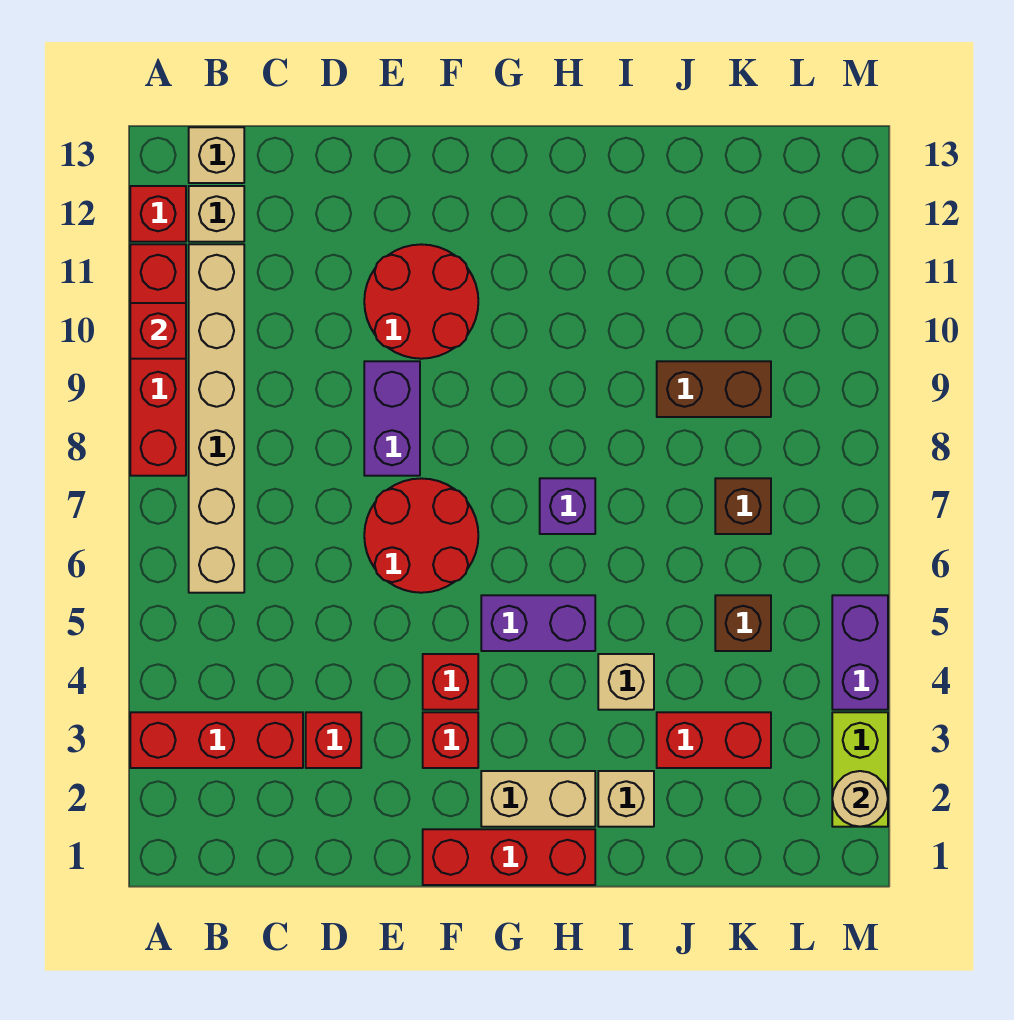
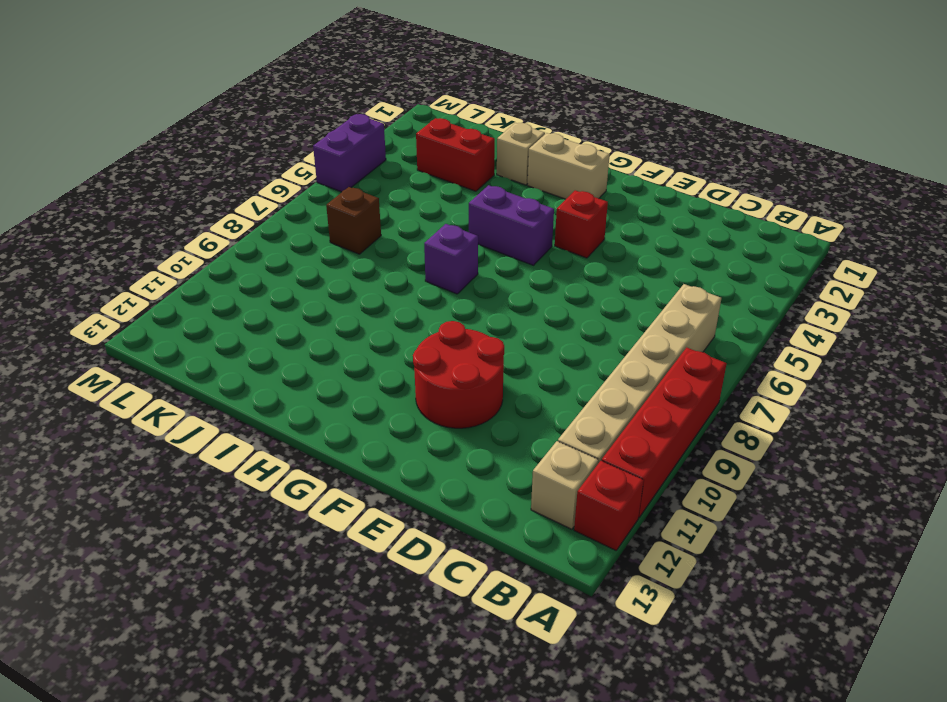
none -> red 1x3 brick [130,712,303,768]
none -> tan 1x1 brick [189,127,244,183]
none -> red 1x1 brick [306,712,361,768]

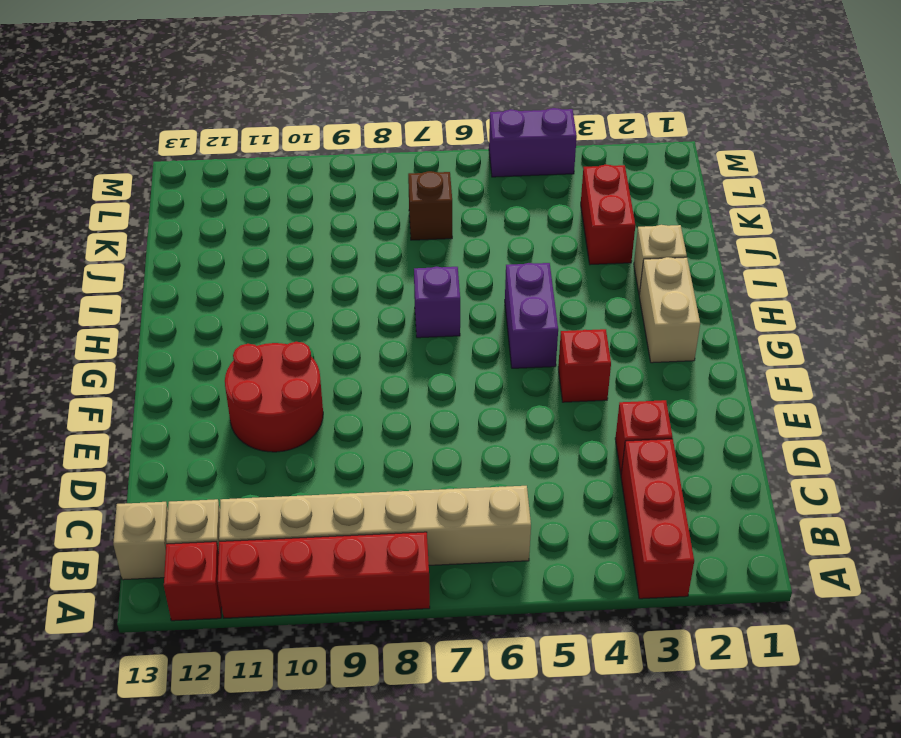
none -> red 2x2 round brick [364,478,478,593]
none -> purple 1x2 brick [364,361,420,476]
none -> red 1x3 brick [423,829,595,885]

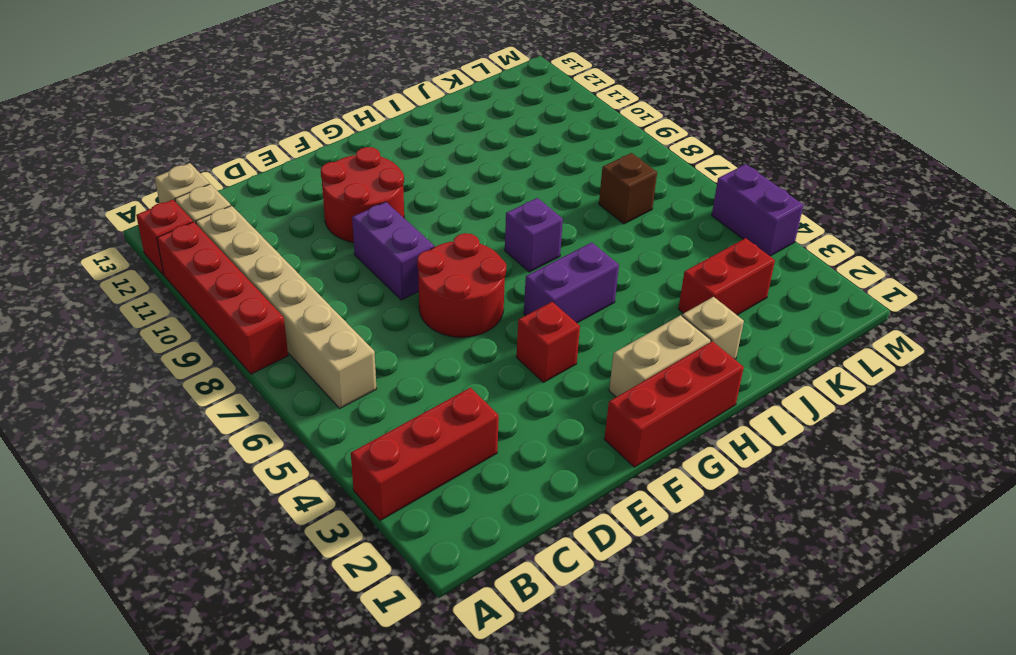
none -> red 1x1 brick [306,712,361,768]
none -> red 1x1 brick [423,712,478,768]
none -> tan 1x1 brick [598,654,654,710]

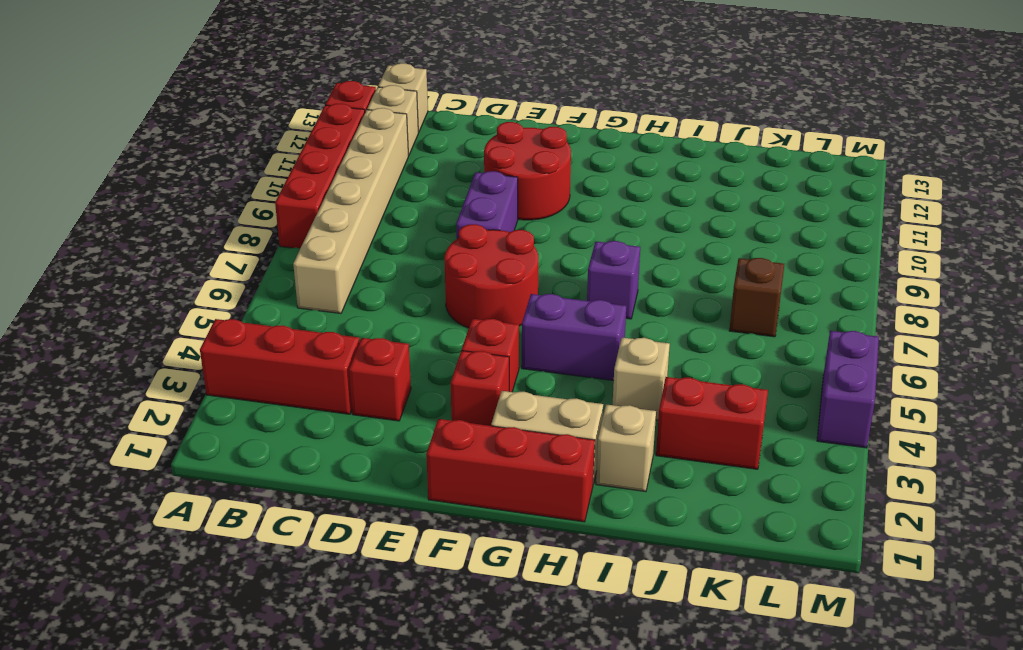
none -> brown 1x2 brick [657,361,771,417]
none -> brown 1x1 brick [715,595,771,651]
none -> lime 1x2 brick [832,712,888,827]

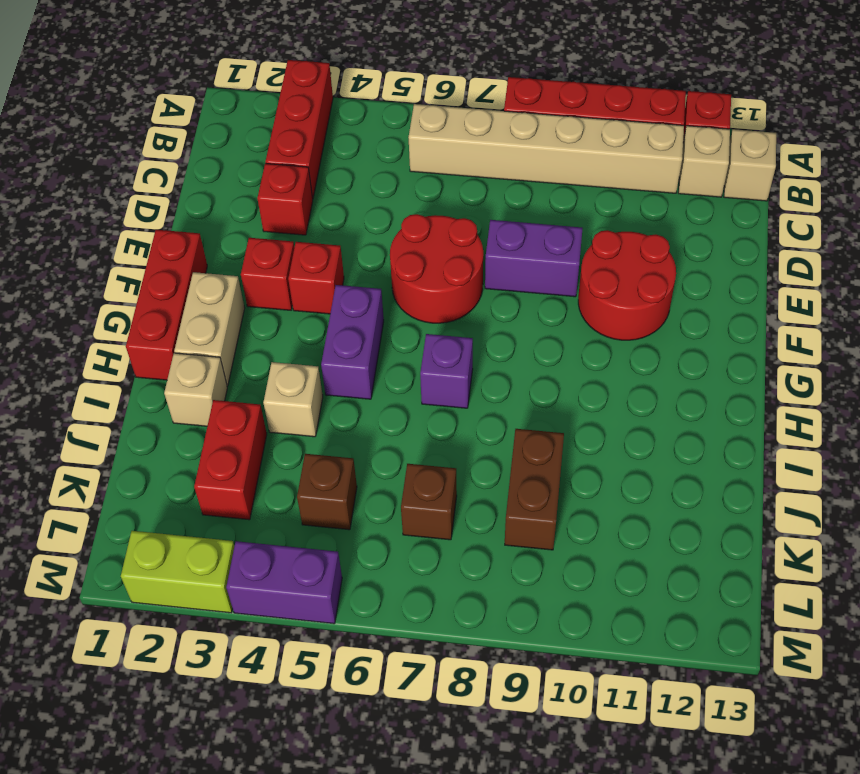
none -> red 1x1 brick [130,303,186,359]
none -> tan 1x1 round brick [832,771,888,827]

